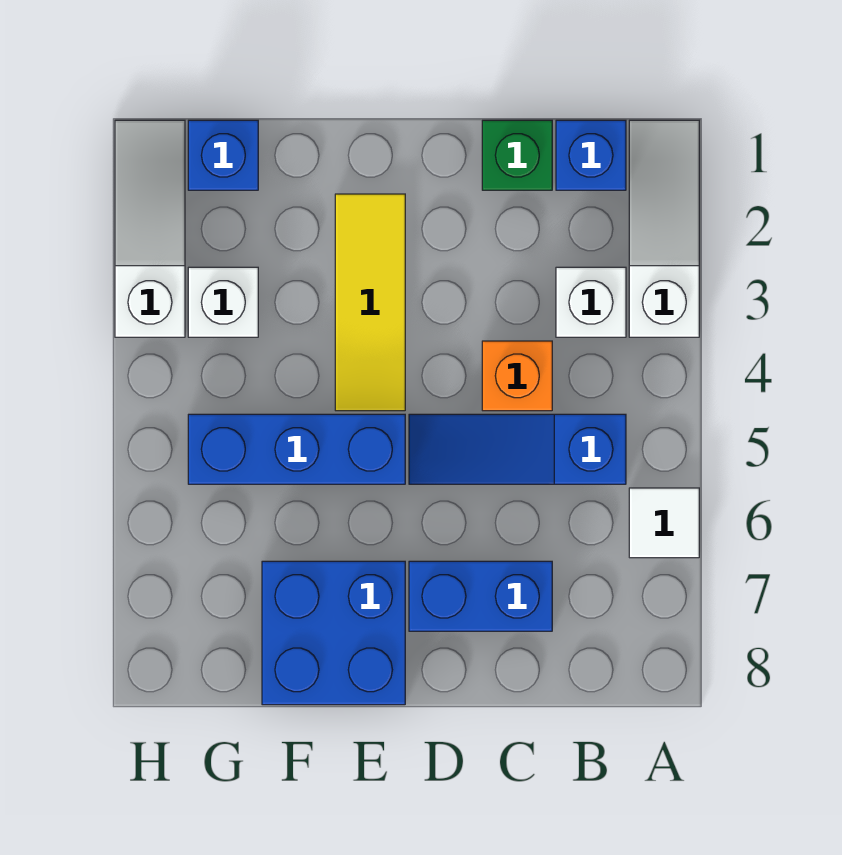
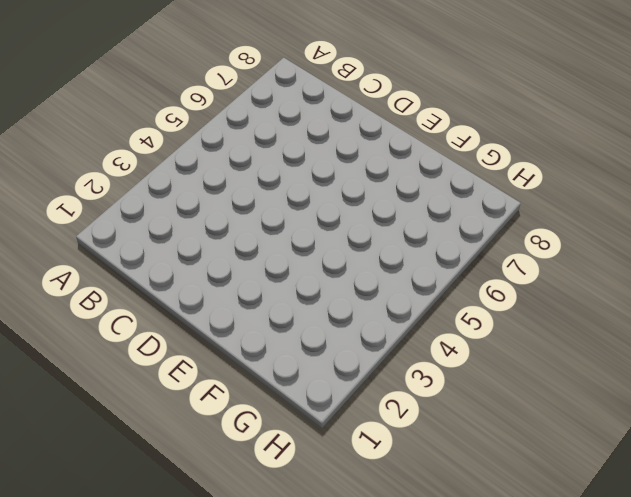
none -> white 1x3 slope [629,120,699,337]
none -> white 1x1 tile [629,488,699,558]
none -> blue 1x1 brick [556,120,626,190]

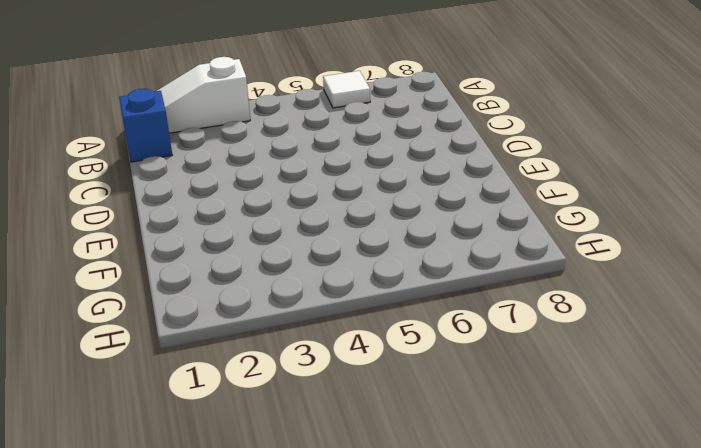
none -> white 1x1 brick [556,267,626,337]
none -> blue 1x3 slope [409,414,626,484]
none -> green 1x1 brick [482,120,552,190]

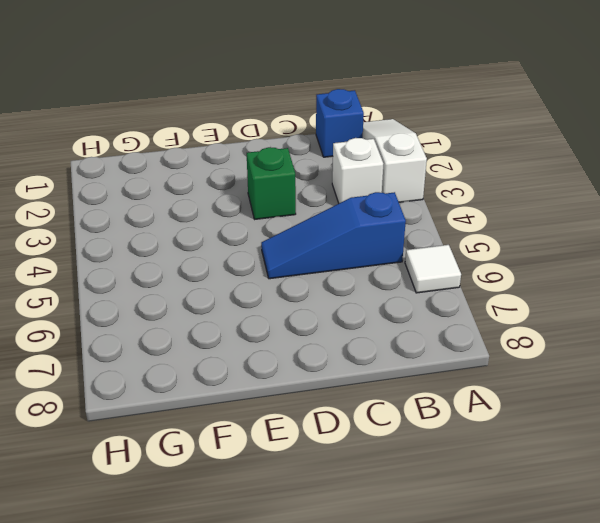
green 1x1 brick [247,147,296,219] -> green 1x1 brick moved to [482,120,552,190]
none -> orange 1x1 brick [482,341,552,411]
none -> blue 1x2 brick [409,561,552,631]
none -> yellow 1x3 tile [335,194,405,411]

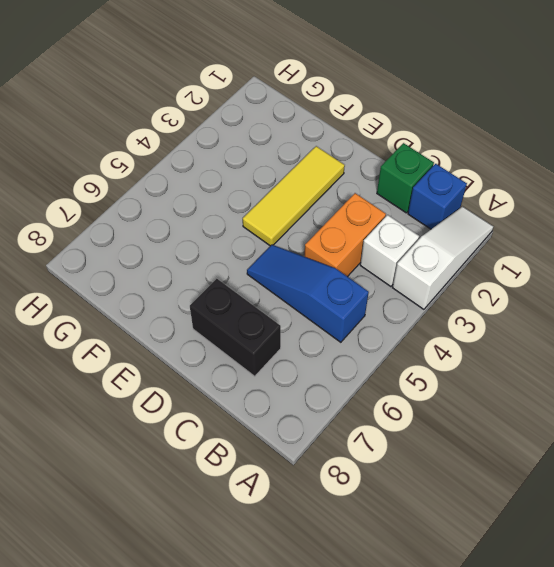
orange 1x2 brick [304,193,386,277] -> orange 1x1 brick [482,341,552,411]
black 1x2 brick [190,279,281,376] -> blue 1x2 brick [409,561,552,631]
none -> white 1x1 tile [629,488,699,558]
none -> blue 1x3 brick [188,414,405,484]
none -> blue 2x2 brick [262,561,405,705]

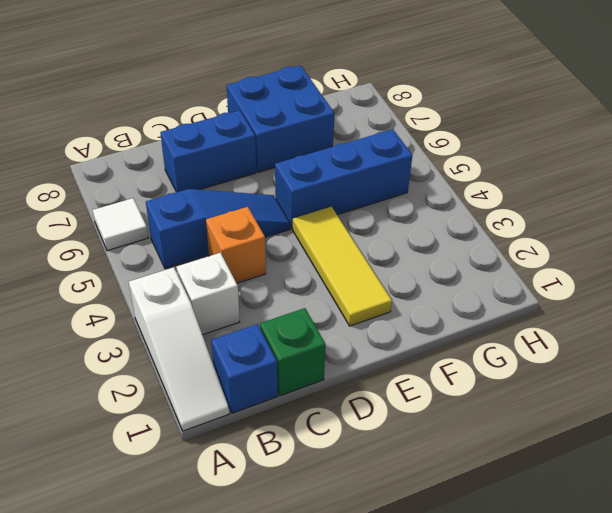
none -> blue 1x1 brick [188,120,258,190]
none -> white 1x1 brick [188,267,258,337]
none -> white 1x3 slope [115,120,185,337]

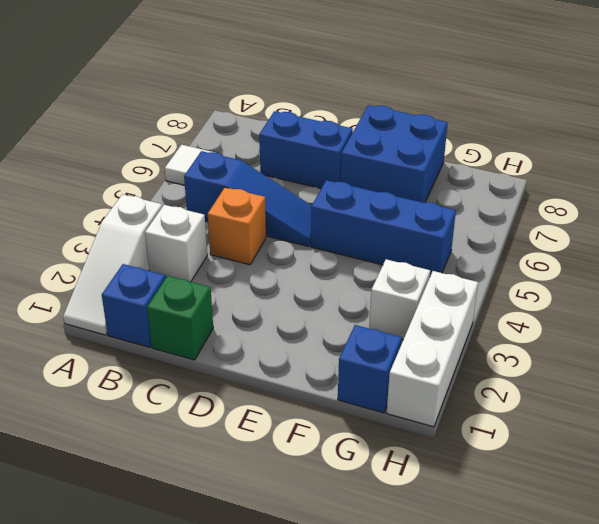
white 1x3 brick [387,271,478,427] -> white 1x3 slope [115,120,185,337]
none -> yellow 1x3 tile [335,194,405,411]

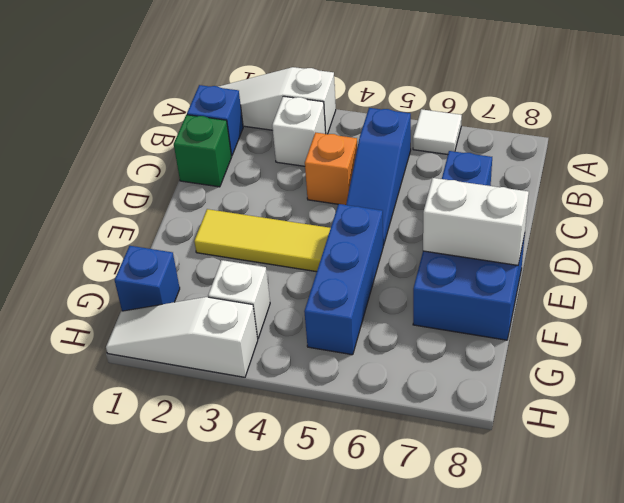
white 1x2 brick [423,178,529,265] -> none

